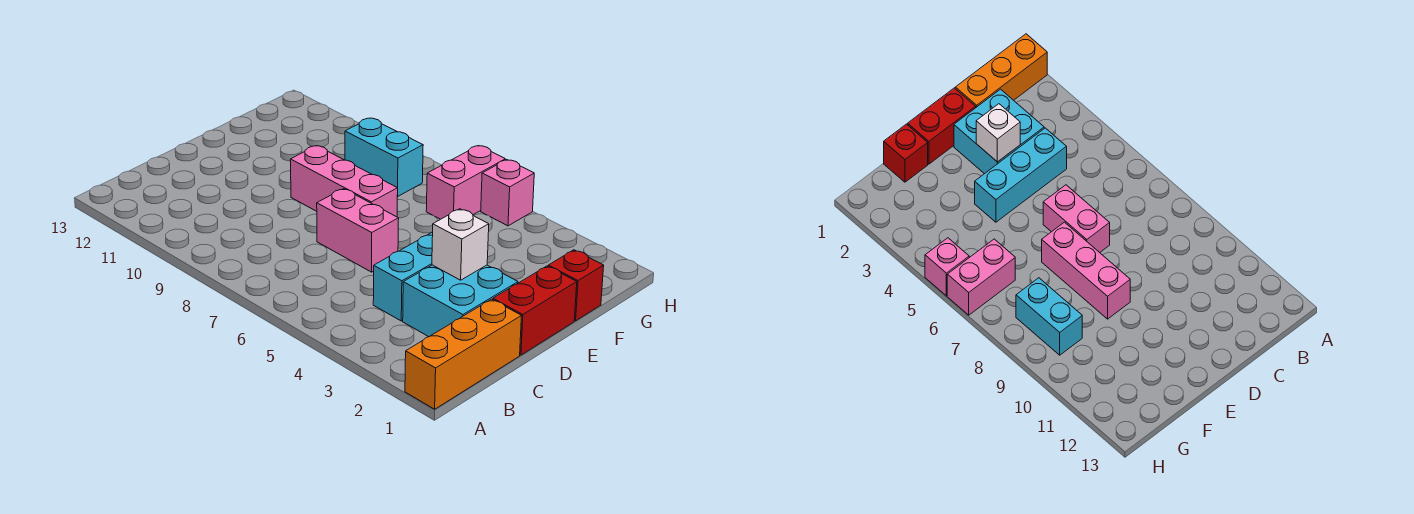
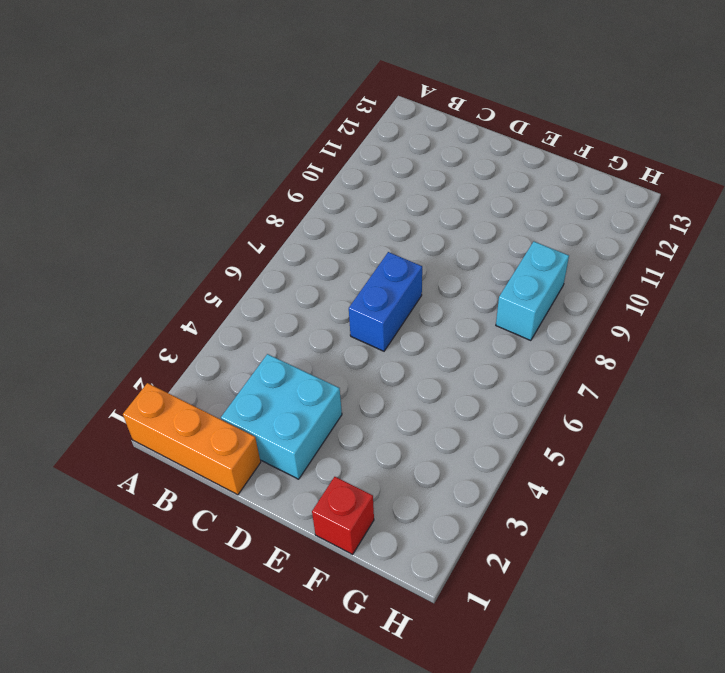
blue 1x2 brick [349,252,422,351] -> pink 1x2 brick [317,189,399,272]
none -> cyan 1x3 brick [373,232,433,321]
none -> red 1x2 brick [493,266,577,355]

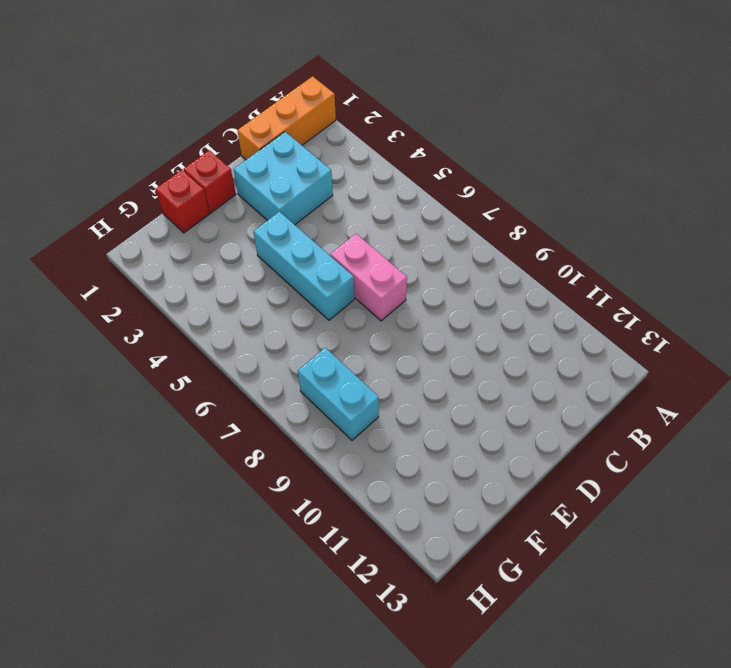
red 1x1 brick [184,150,236,213] -> red 1x2 brick [493,266,577,355]
cyan 1x3 brick [253,211,354,320] -> cyan 1x3 brick turned to [373,232,433,321]
none -> pink 1x3 brick [290,146,398,217]
none -> pink 1x2 brick [426,146,505,219]

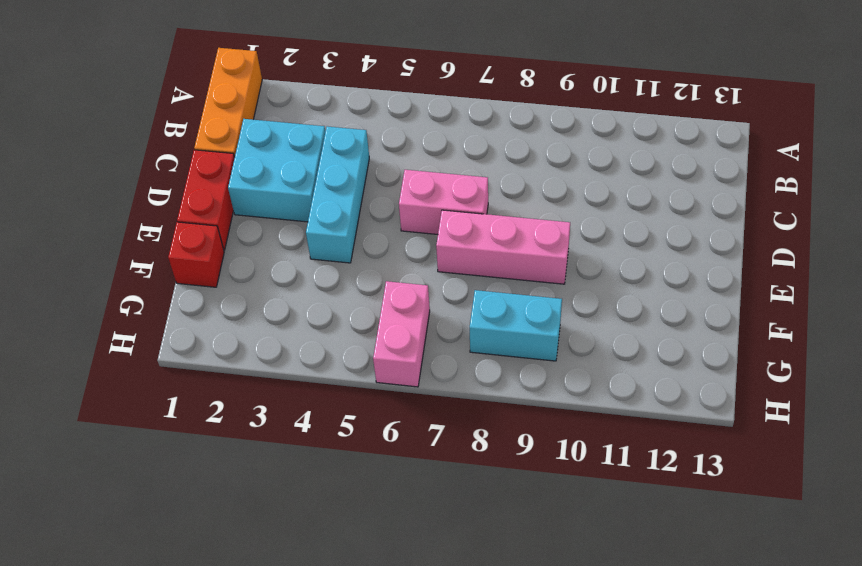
none -> pink 1x1 brick [481,160,534,226]
none -> white 1x1 brick [432,209,489,280]

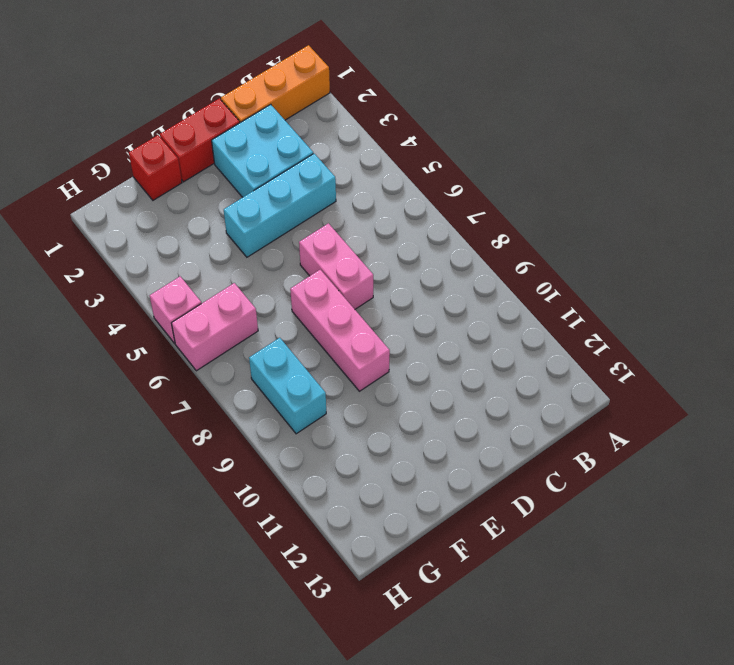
none -> white 1x1 brick [432,209,489,280]

